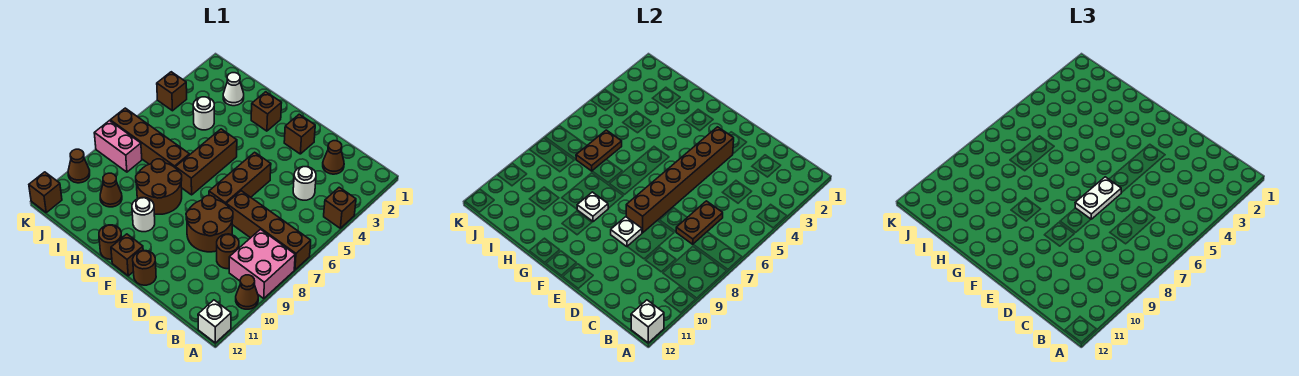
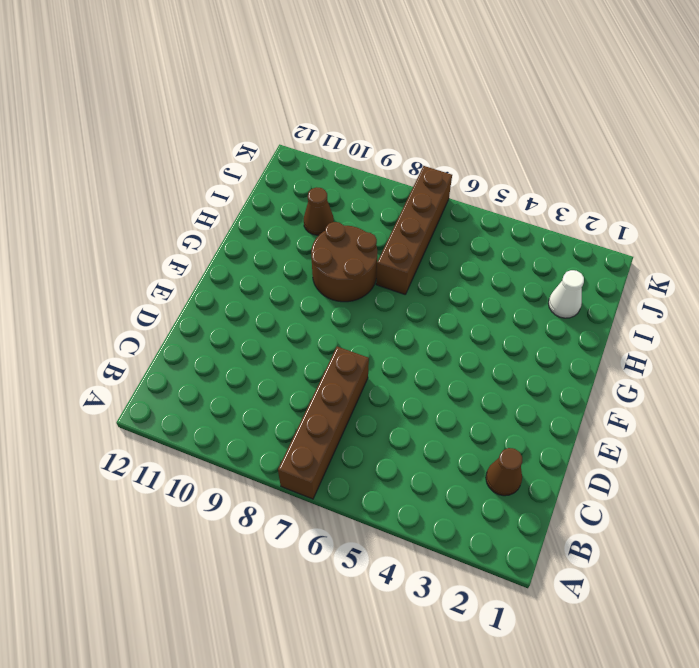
none -> brown 1x1 brick [324,187,356,228]
none -> pink 2x2 brick [229,229,295,298]
none -> brown 1x1 cone [236,275,258,309]
none -> white 1x1 brick [198,300,231,343]

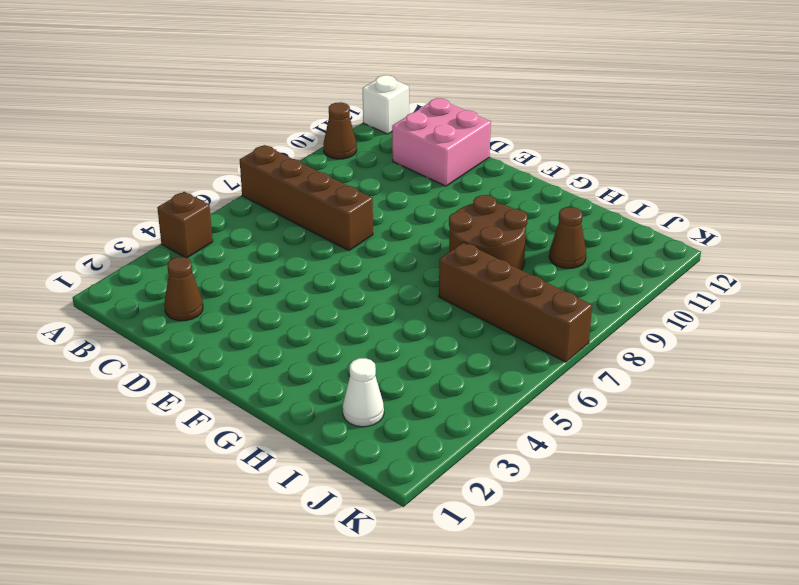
pink 2x2 brick [392,98,491,186] -> pink 2x2 brick moved to [229,229,295,298]
none -> white 1x1 round brick [293,167,316,200]
none -> brown 1x1 round brick [217,234,239,269]
none -> brown 2x2 round brick [186,196,233,252]
none -> brown 1x1 brick [284,114,315,154]

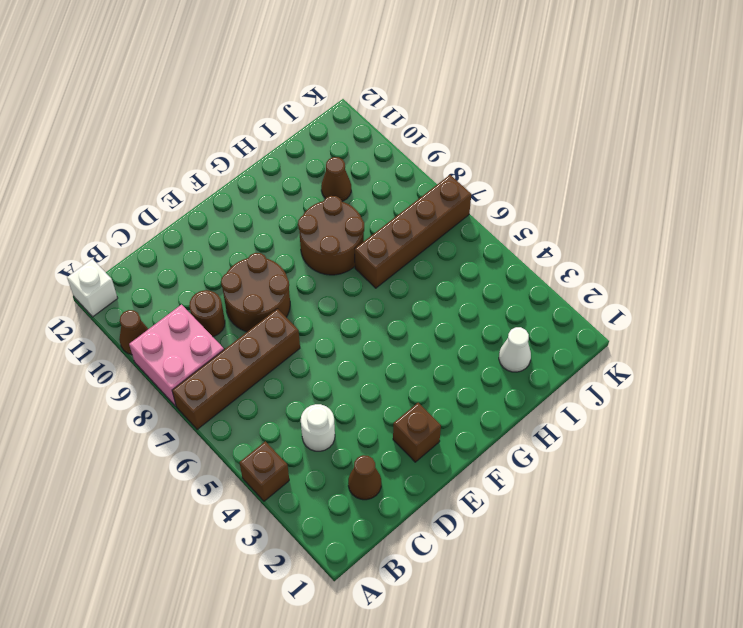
none -> brown 1x3 brick [209,152,271,204]
none -> brown 1x1 round brick [133,251,156,285]
none -> brown 1x1 brick [111,234,143,276]
none -> brown 1x1 brick [251,92,281,131]

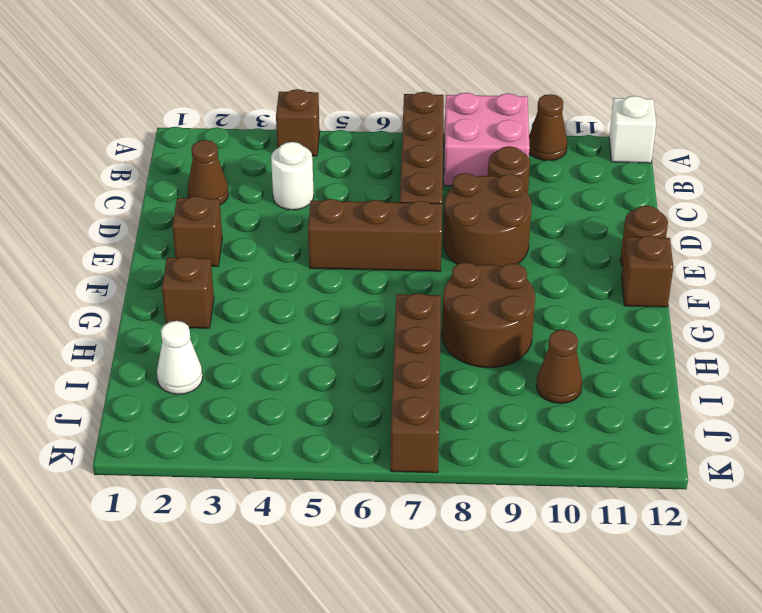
none -> brown 1x3 brick [175,129,237,195]
none -> white 1x1 round brick [132,198,155,232]
none -> brown 1x1 round brick [99,225,122,259]
none -> white 1x1 round brick [193,97,214,130]

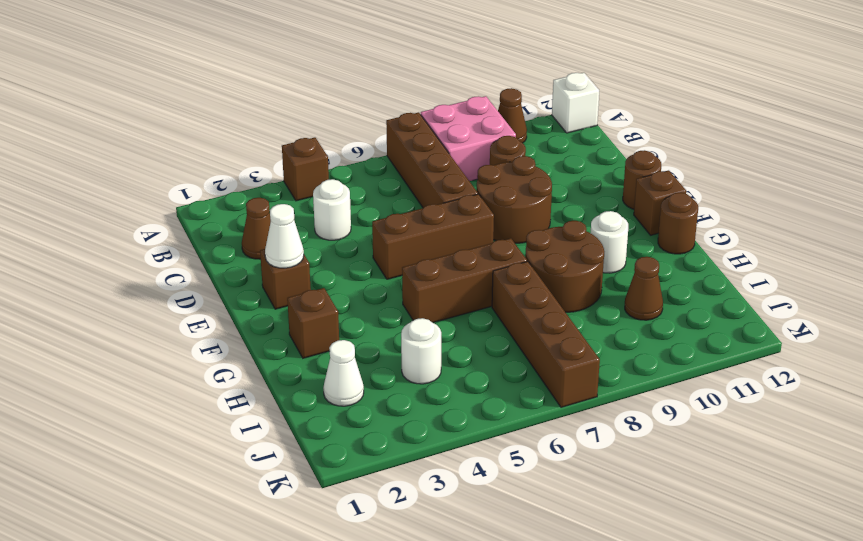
white 1x1 cone [265,204,304,268] -> none
none -> pink 1x2 brick [94,121,142,172]
none -> brown 1x1 brick [157,72,187,111]
none -> brown 1x1 cone [68,149,90,183]
none -> brown 1x1 brick [29,172,62,212]

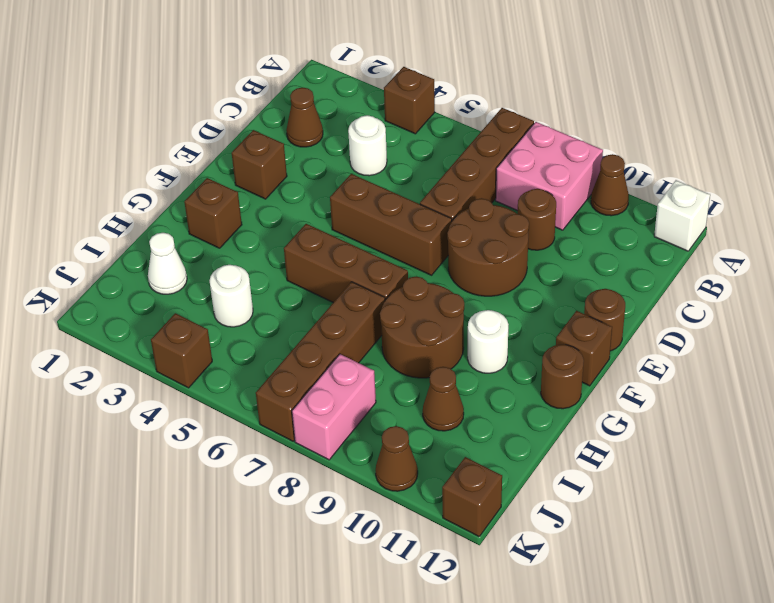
none -> white 1x1 brick [631,300,664,343]
none -> brown 1x2 plate [676,201,723,244]
none -> brown 1x6 brick [626,127,734,233]
none -> white 1x1 plate [611,217,642,247]

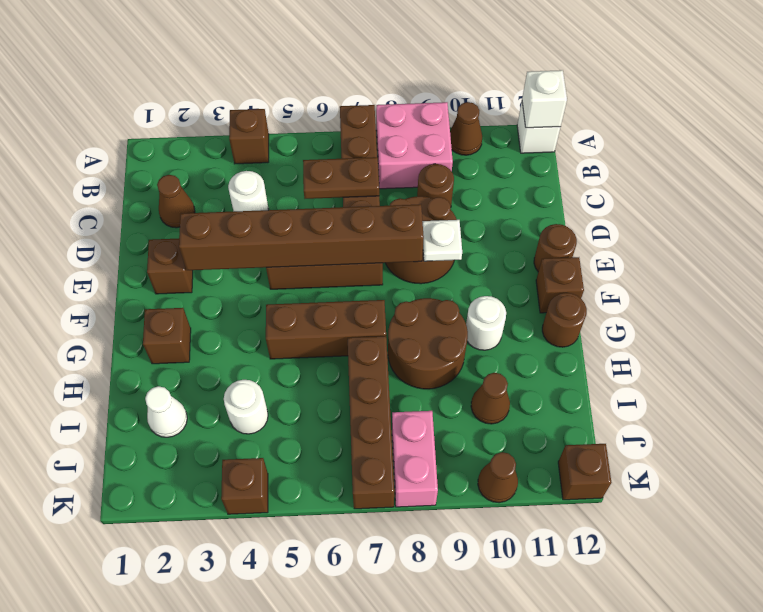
none -> white 1x1 plate [577,192,608,221]
none -> brown 1x2 plate [576,130,622,171]
none -> white 1x2 plate [1075,177,1121,219]

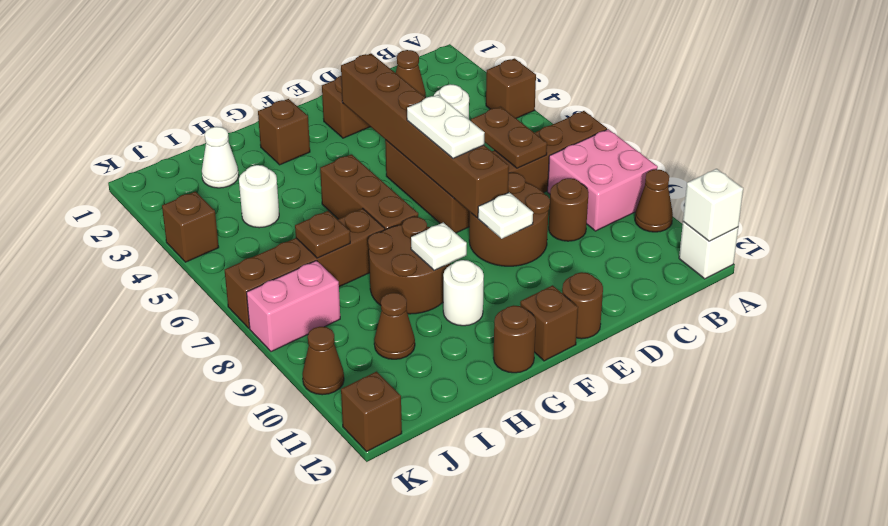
brown 1x1 plate [295,211,350,258] -> brown 1x2 plate [576,130,622,171]

